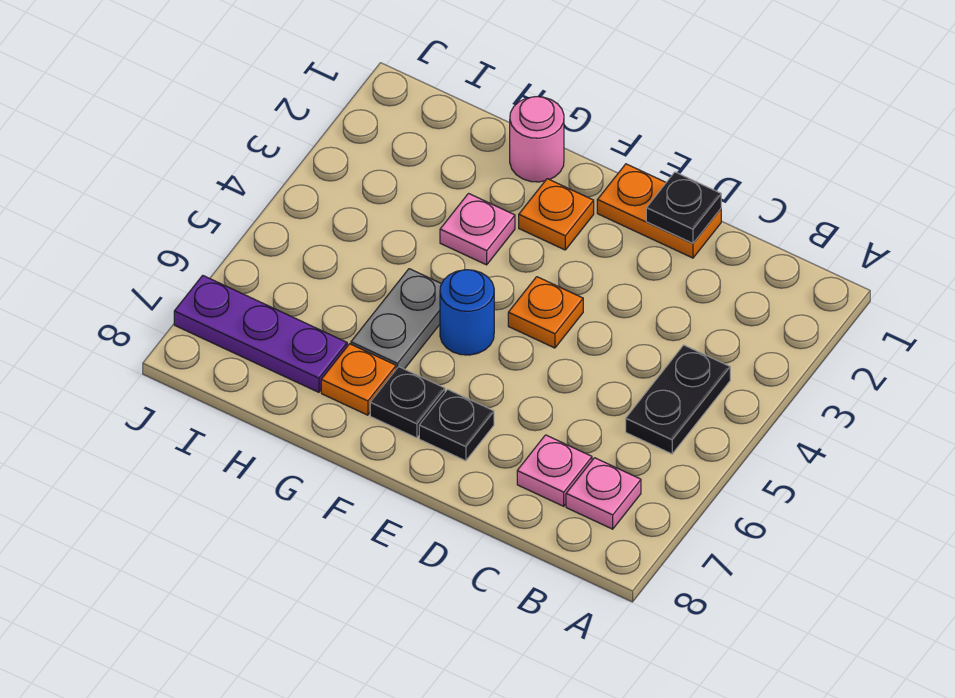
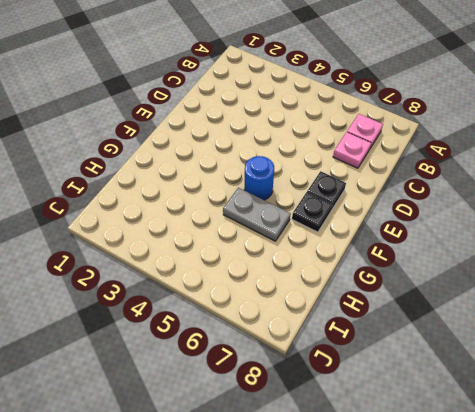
none -> black 1x2 plate [626,345,730,454]
none -> orange 1x2 plate [597,164,721,258]
none -> orange 1x1 plate [508,277,583,348]

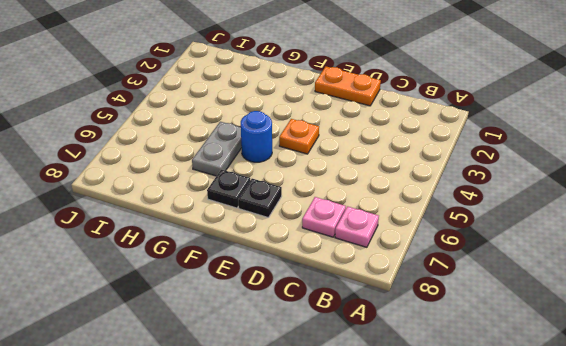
none -> black 1x2 plate [626,345,730,454]
none -> orange 1x1 plate [519,179,594,250]
none -> pink 1x1 round brick [510,97,564,182]

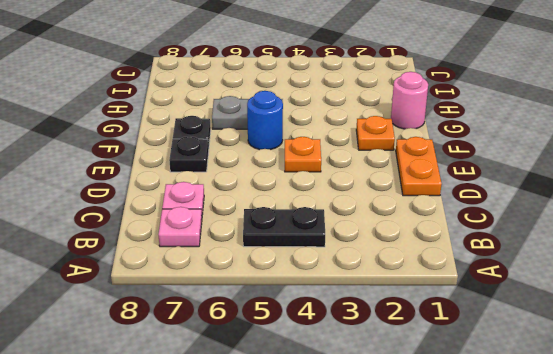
none -> pink 1x1 plate [440,194,515,265]
none -> orange 1x1 plate [321,344,396,415]
none -> purple 1x3 plate [174,275,347,392]

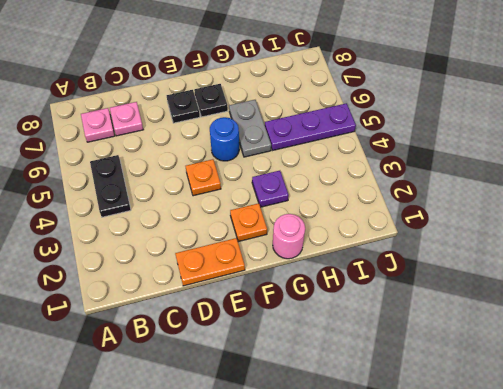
purple 1x1 plate [252,171,289,207] -> pink 1x1 plate [440,194,515,265]
purple 1x3 plate [265,103,356,150] -> purple 1x3 plate moved to [174,275,347,392]
none -> orange 1x1 plate [321,344,396,415]
none -> black 1x1 plate [646,172,721,243]

